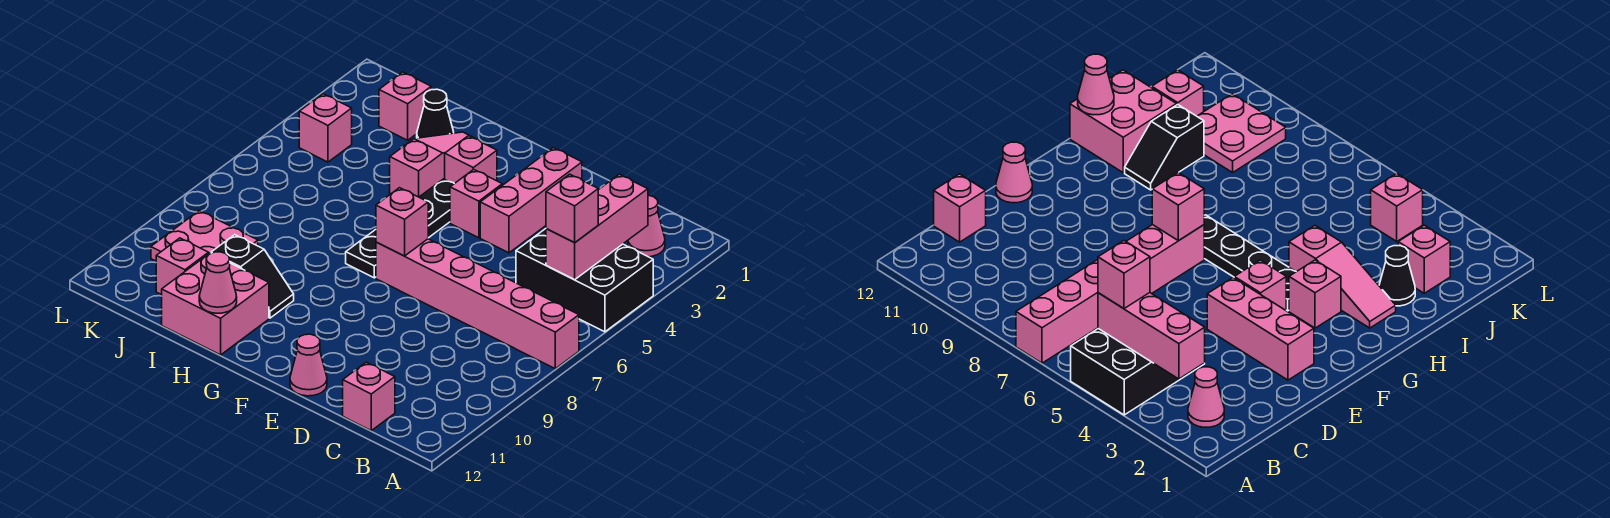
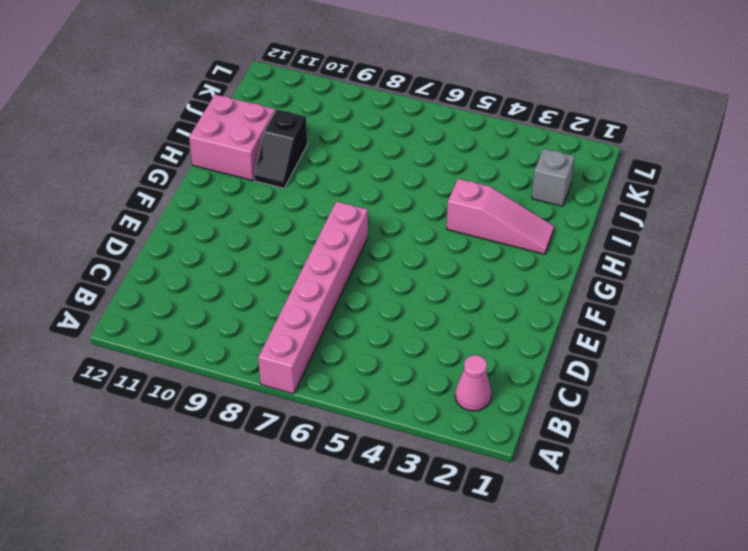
grey 1x1 brick [532,149,575,206] -> pink 1x1 brick [379,72,431,140]
none -> black 2x3 brick [516,229,653,332]
none -> pink 1x1 brick [343,362,395,430]
none -> pink 1x3 brick [480,148,582,253]

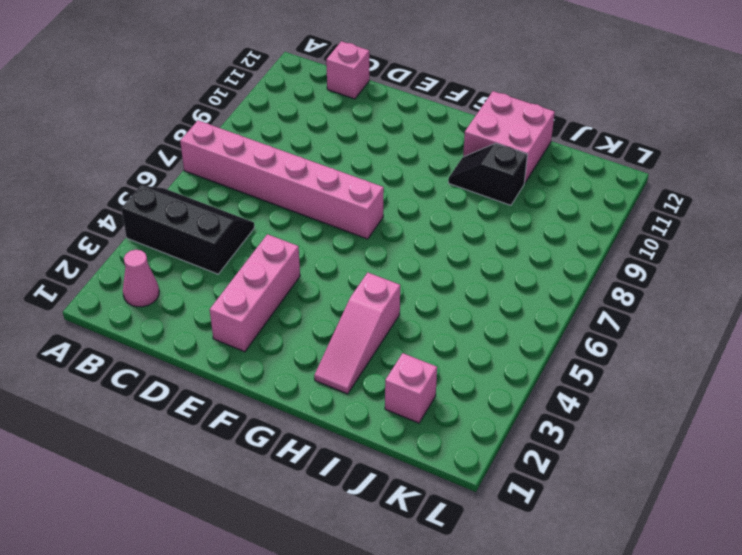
black 2x3 slope [121,186,255,274] -> black 2x3 brick [516,229,653,332]
none -> pink 1x1 cone [290,334,327,396]
none -> pink 1x1 brick [450,169,502,238]
none -> pink 1x1 brick [445,136,497,184]

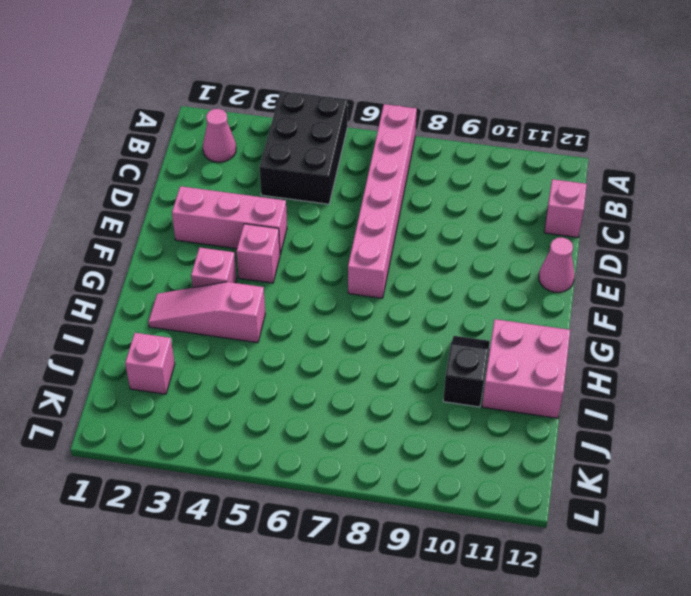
none -> black 1x4 plate [346,179,454,278]
none -> black 1x1 cone [417,89,454,138]
none -> pink 2x2 plate [151,211,258,261]

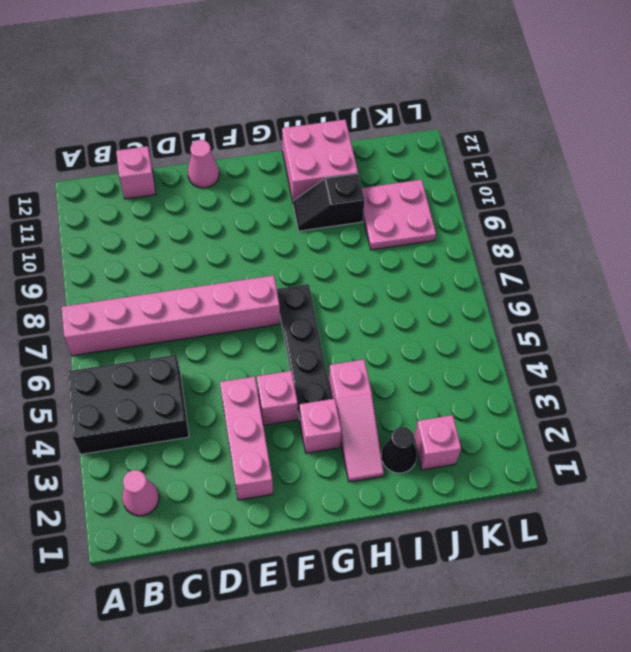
none -> pink 1x1 brick [156,238,209,295]
none -> pink 1x1 brick [299,94,352,162]
none -> pink 1x3 brick [546,174,648,279]

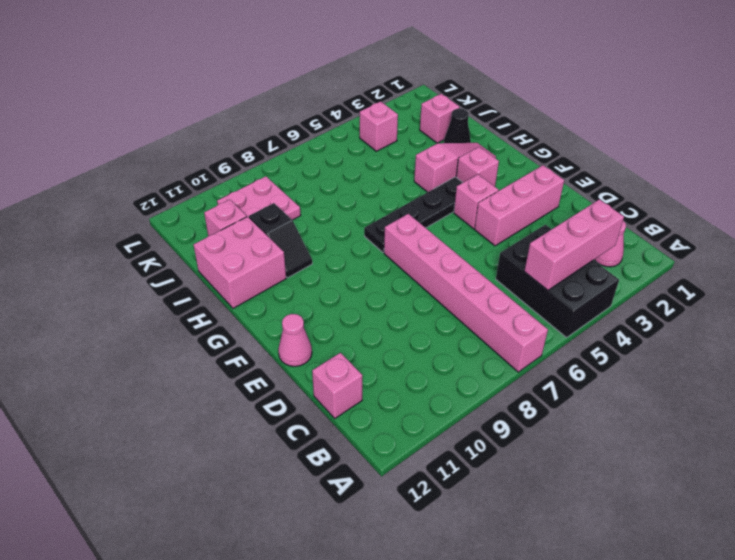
none -> pink 1x1 brick [376,188,428,256]
none -> pink 1x1 cone [199,252,237,313]
none -> pink 1x1 brick [546,174,598,243]

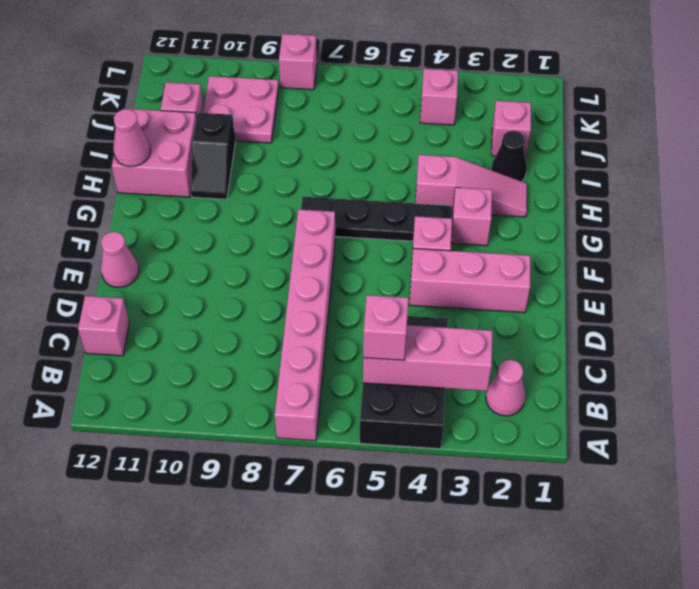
pink 1x1 brick [279,34,317,90] -> pink 1x1 brick moved to [376,188,428,256]

